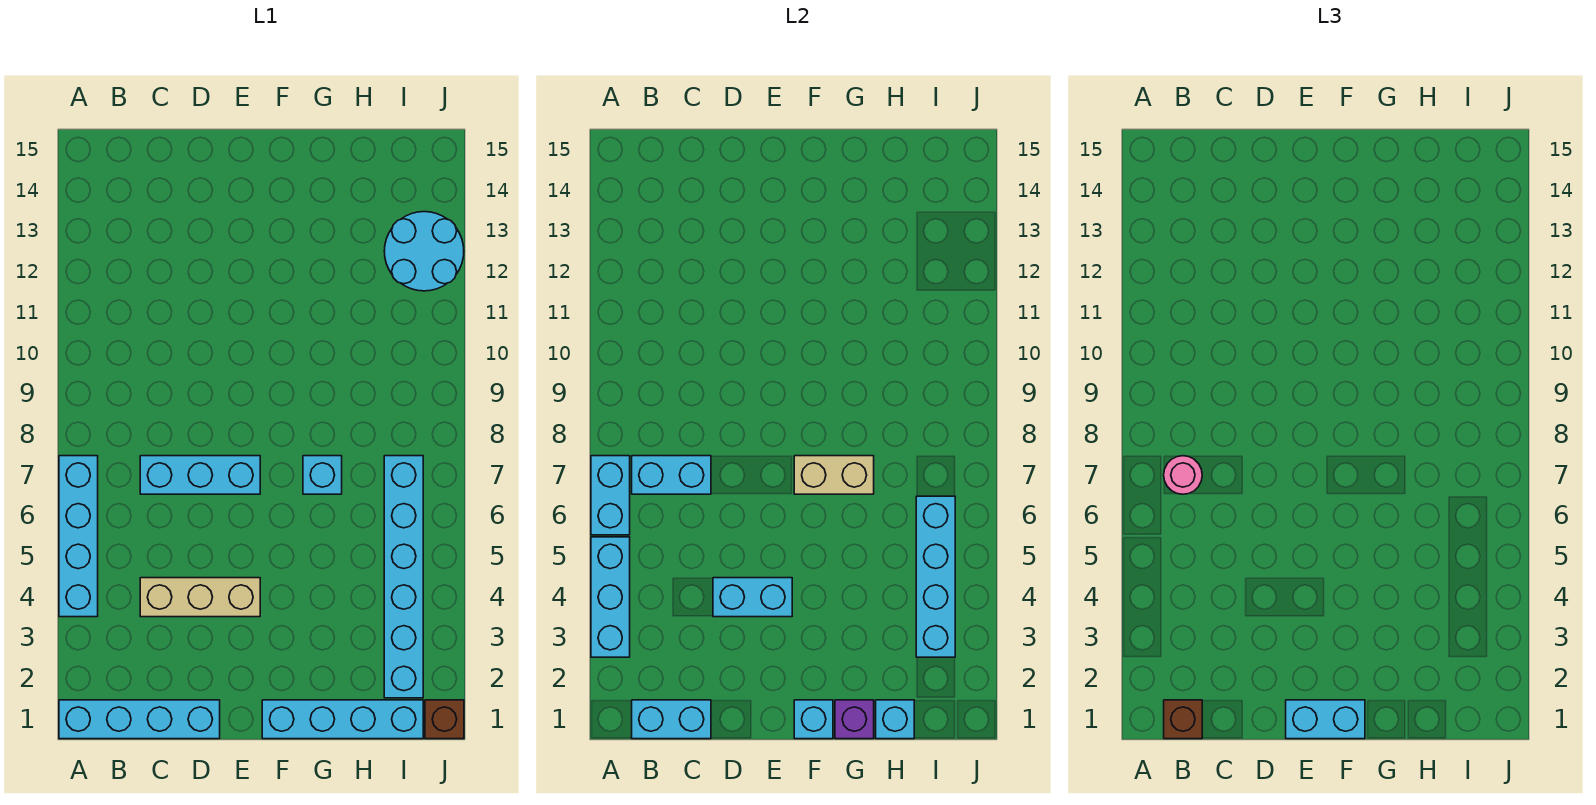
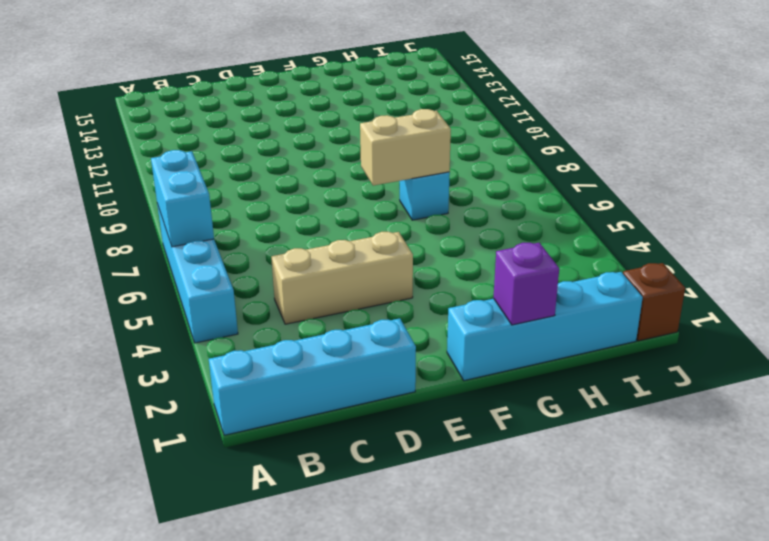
none -> cyan 1x3 brick [140,456,260,494]
none -> cyan 1x6 brick [384,456,423,698]
none -> cyan 2x2 round brick [384,212,464,291]

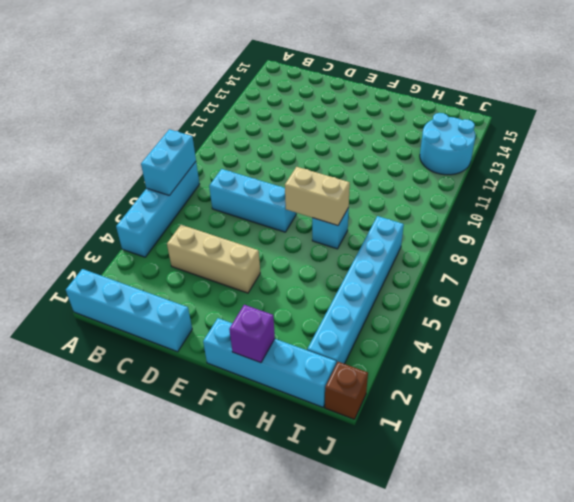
none -> cyan 1x3 brick [591,537,630,657]
none -> cyan 1x2 brick [632,700,711,739]
none -> cyan 1x2 brick [632,456,711,494]

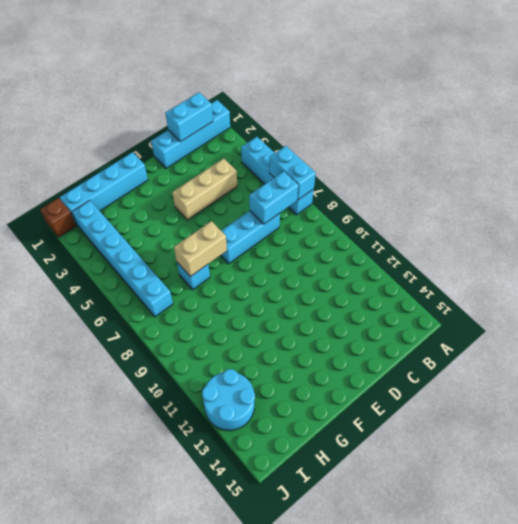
none -> cyan 1x3 brick [591,537,630,657]
none -> cyan 1x2 brick [713,578,792,617]
none -> cyan 1x1 brick [794,700,833,739]

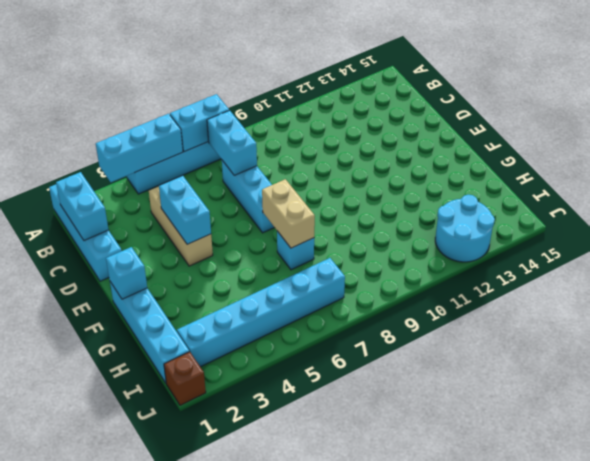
none -> purple 1x1 brick [835,700,874,739]
none -> cyan 1x1 brick [876,700,914,739]
none -> cyan 1x4 brick [916,496,955,657]

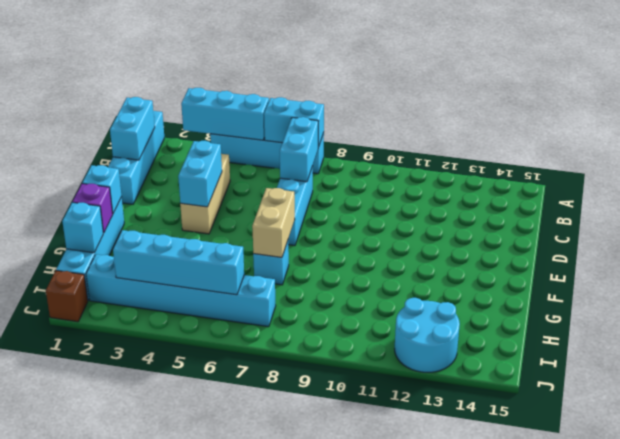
none -> brown 1x1 brick [1164,700,1202,739]
none -> pink 1x1 round brick [1164,456,1202,494]
none -> cyan 1x2 brick [1286,700,1365,739]

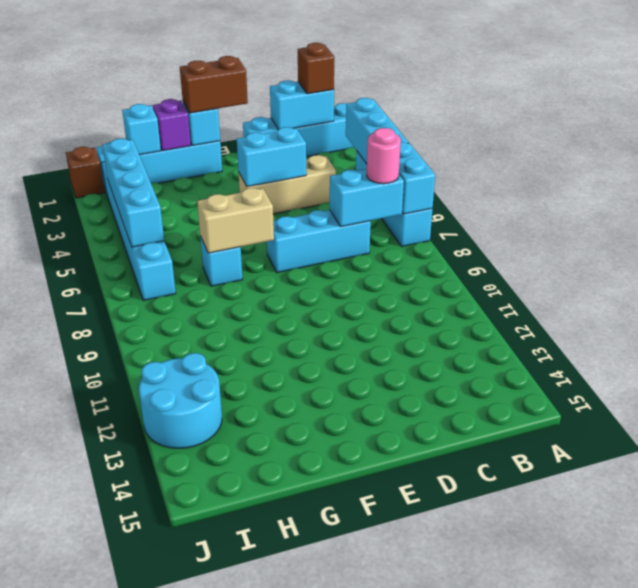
brown 1x2 brick [180,56,248,113] -> cyan 1x2 brick [1286,700,1365,739]

